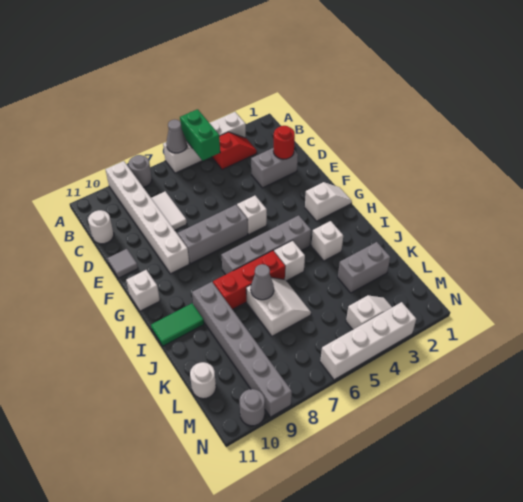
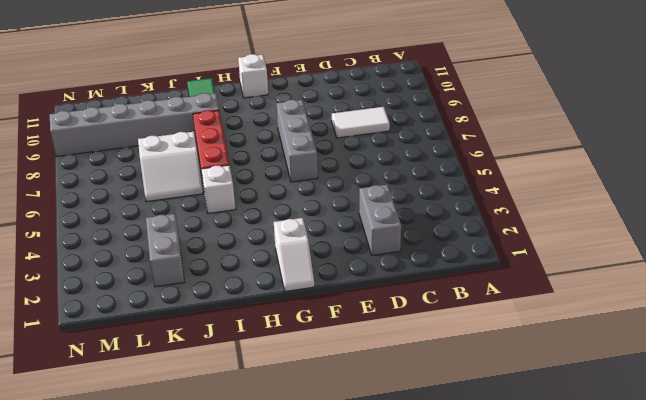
none -> white 1x4 brick [163,112,246,173]
none -> grey 1x1 round brick [129,155,152,187]
none -> white 1x6 brick [105,161,189,274]

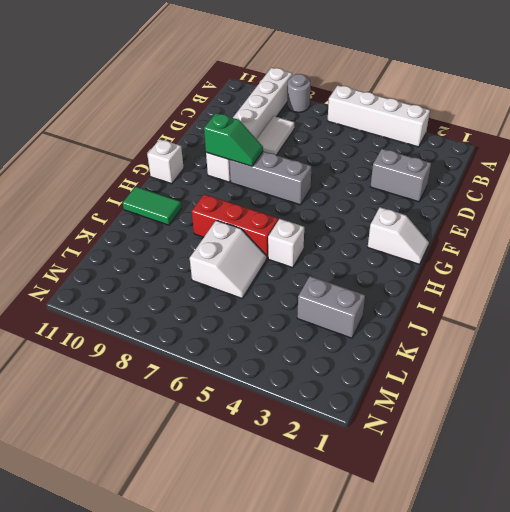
green 1x2 slope [204,113,263,166] -> none
none -> red 1x2 slope [212,132,257,170]
none -> white 1x1 round brick [88,210,114,244]
none -> grey 1x1 tile [108,249,138,278]

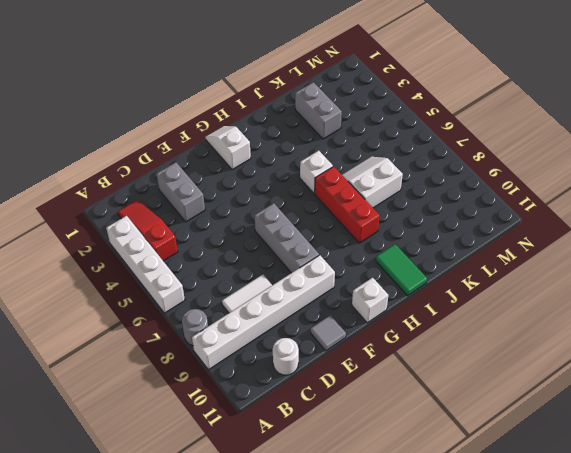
red 1x3 slope [118,200,178,261] -> red 1x2 slope [212,132,257,170]
none -> white 1x1 brick [237,196,267,234]
none -> grey 1x4 brick [221,215,311,275]
none -> white 1x1 brick [311,221,343,261]

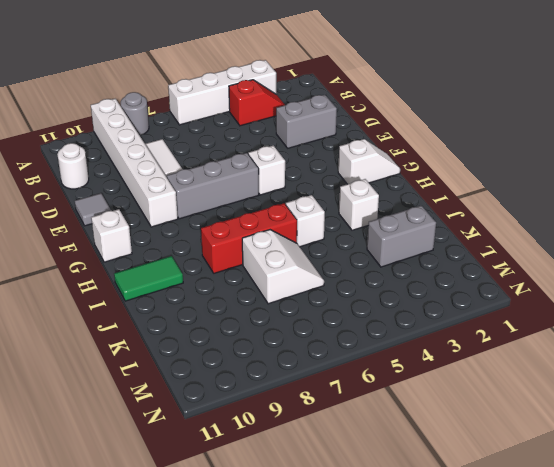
none -> grey 1x4 brick [221,215,311,275]
none -> grey 1x6 brick [192,282,292,417]
none -> white 1x1 round brick [190,362,216,399]

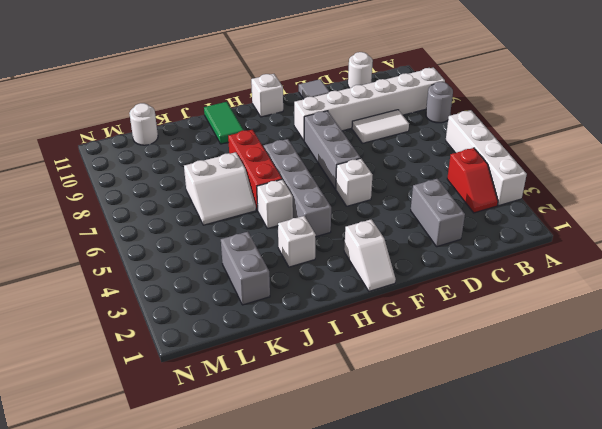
none -> grey 1x6 brick [192,282,292,417]
none -> white 1x2 slope [346,295,392,330]
none -> white 1x4 brick [320,302,416,380]

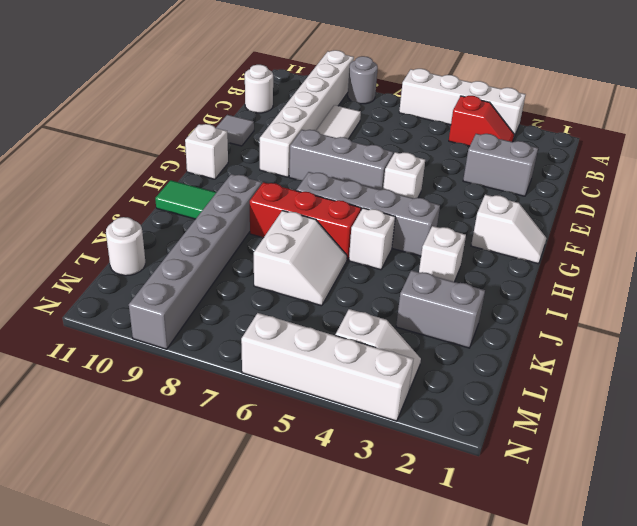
none -> grey 1x1 round brick [239,389,265,426]
none -> green 1x2 brick [180,109,220,161]
none -> grey 1x1 cone [166,120,187,153]

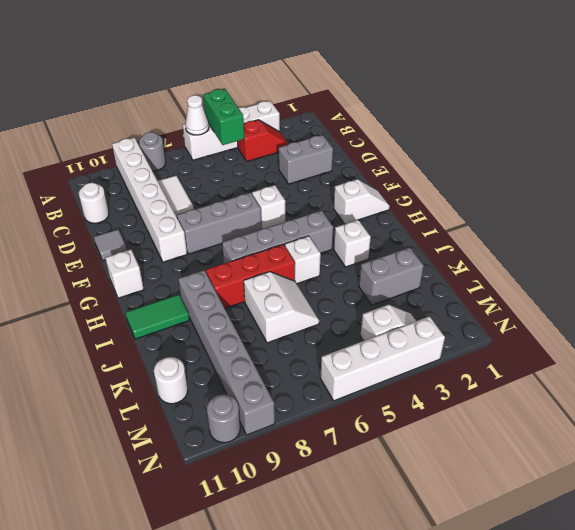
white 1x1 cone [185,95,209,135] -> grey 1x1 cone [166,120,187,153]
none -> red 1x1 round brick [274,126,295,159]
none -> grey 1x1 cone [251,264,274,300]

